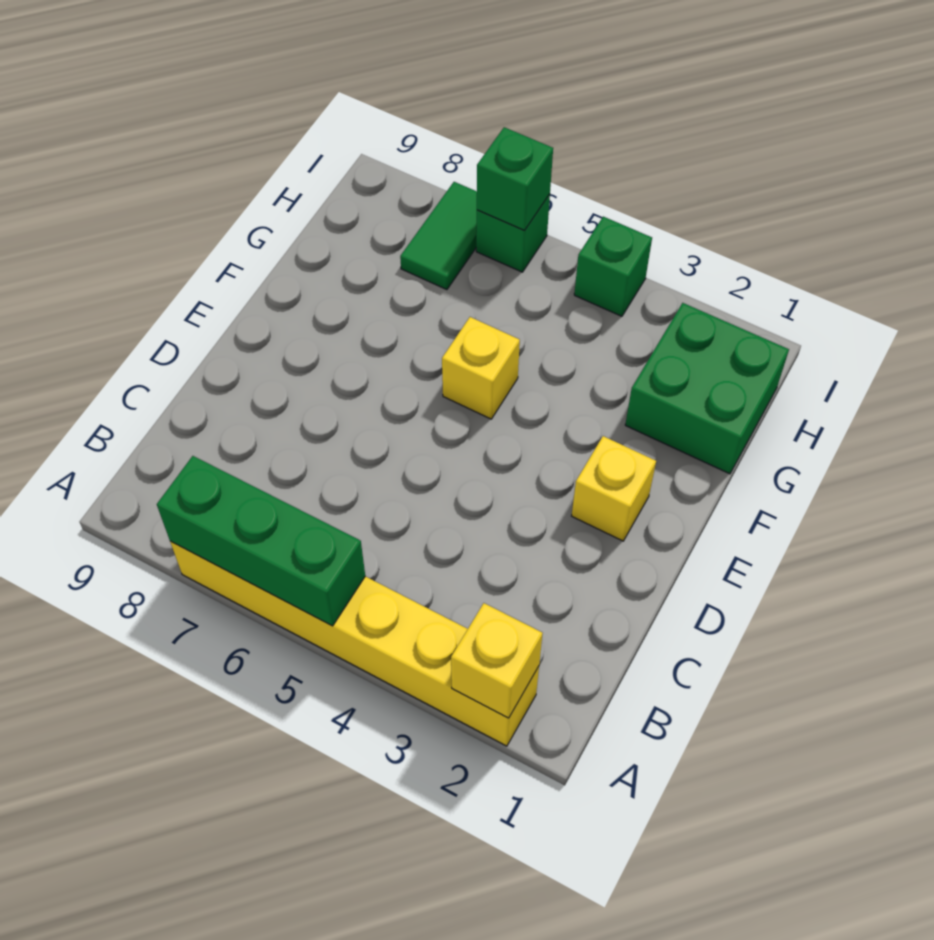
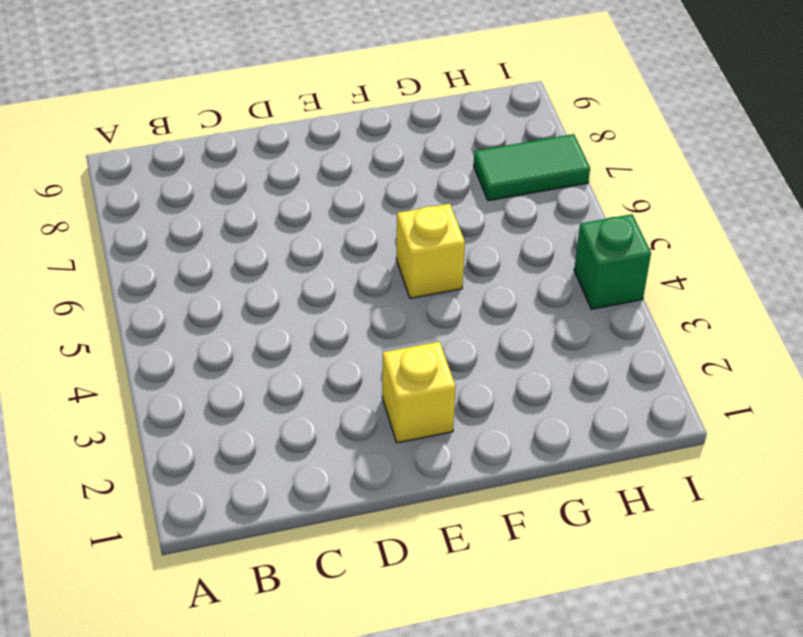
none -> yellow 1x6 brick [170,541,539,746]
none -> green 2x2 brick [625,303,789,474]

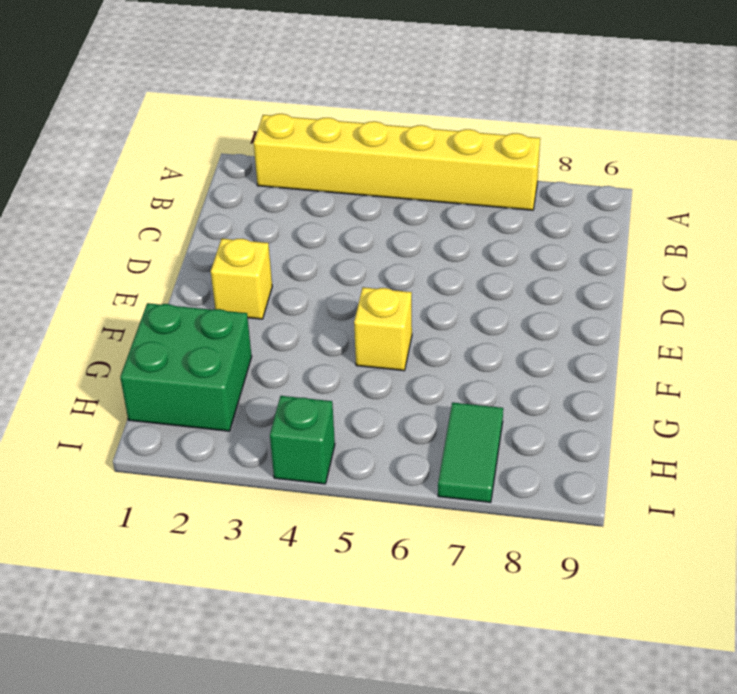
none -> green 1x1 brick [476,194,550,272]
none -> yellow 1x1 brick [451,603,543,718]

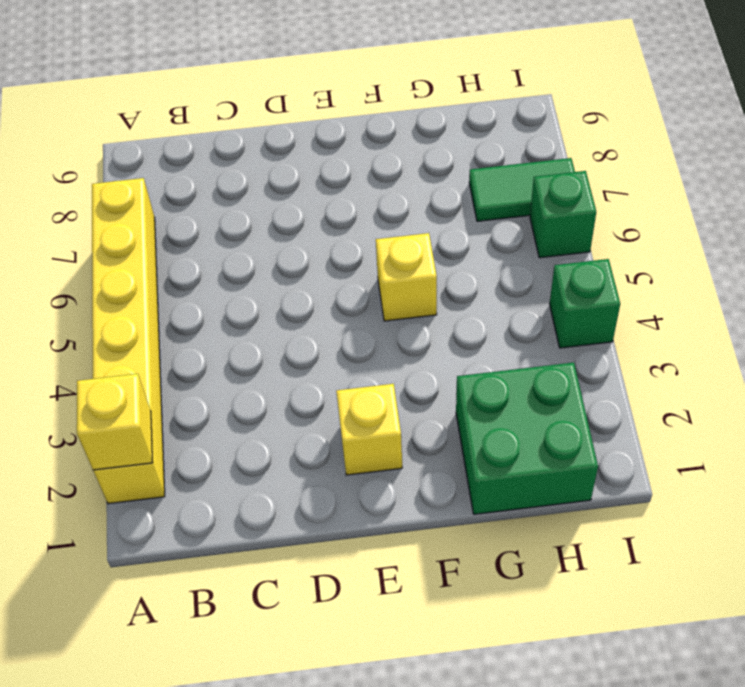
none -> green 1x3 brick [157,456,365,626]
none -> green 1x1 brick [477,127,553,230]

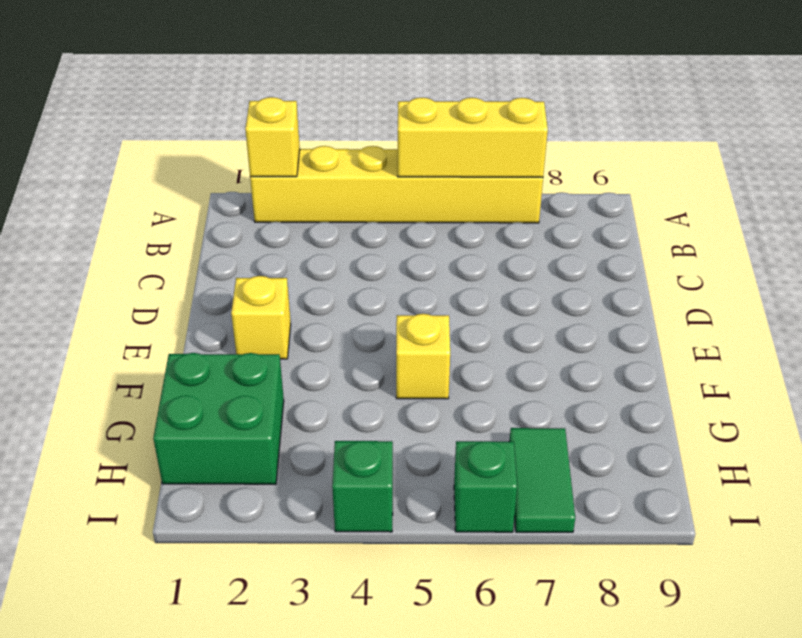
yellow 1x3 brick [398,98,548,177] -> green 1x3 brick [157,456,365,626]
none -> green 1x1 brick [477,127,553,230]

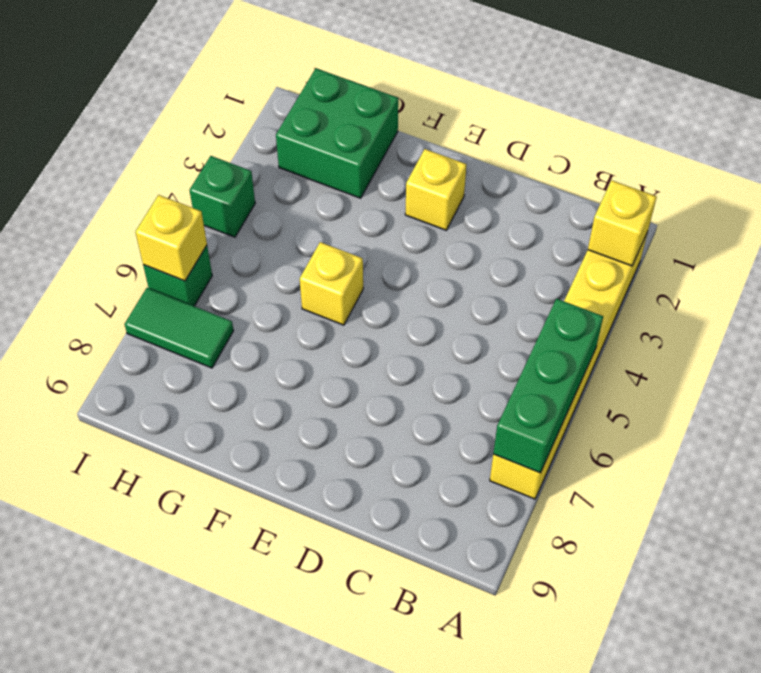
yellow 1x1 brick [135,195,207,281] -> green 1x1 brick [477,127,553,230]

